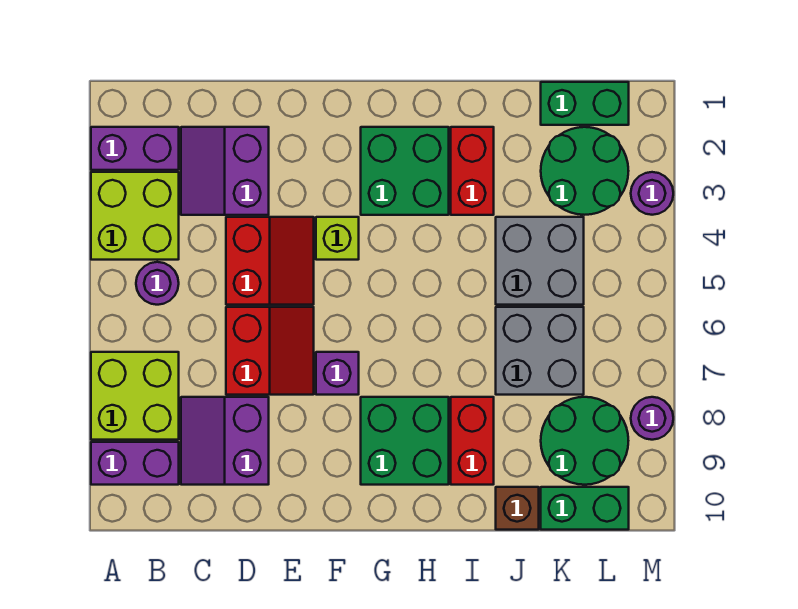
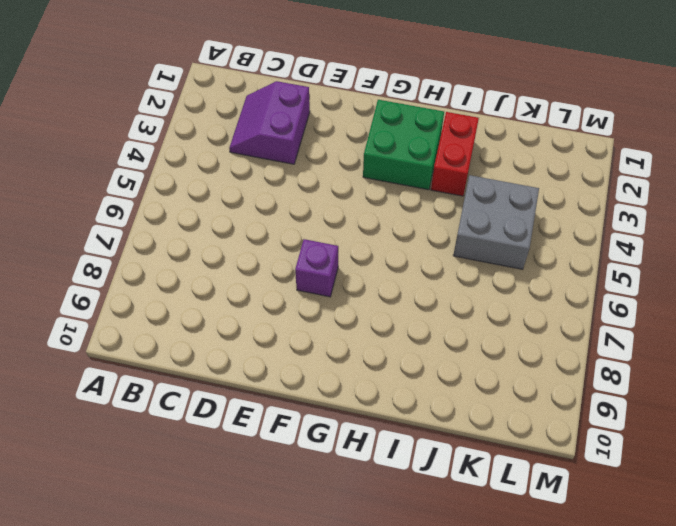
none -> purple 1x2 brick [91,127,179,170]
none -> lime 2x2 brick [91,172,179,260]
none -> lime 2x2 brick [91,352,179,440]

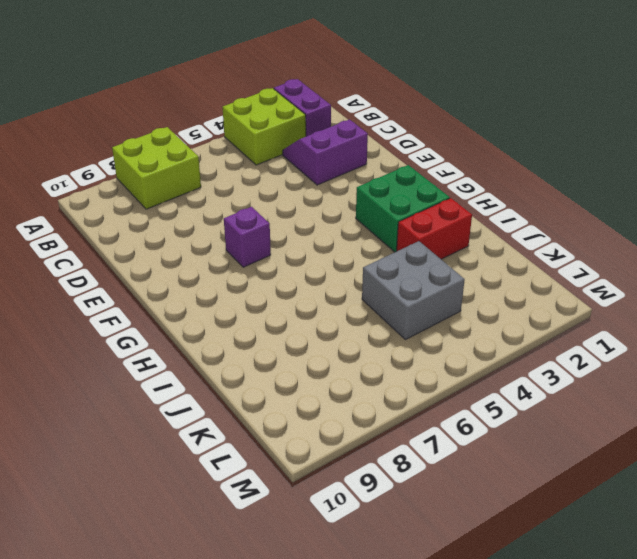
none -> purple 1x2 brick [91,442,179,485]
none -> purple 1x1 round brick [136,262,179,305]
none -> purple 2x2 slope [181,397,269,485]

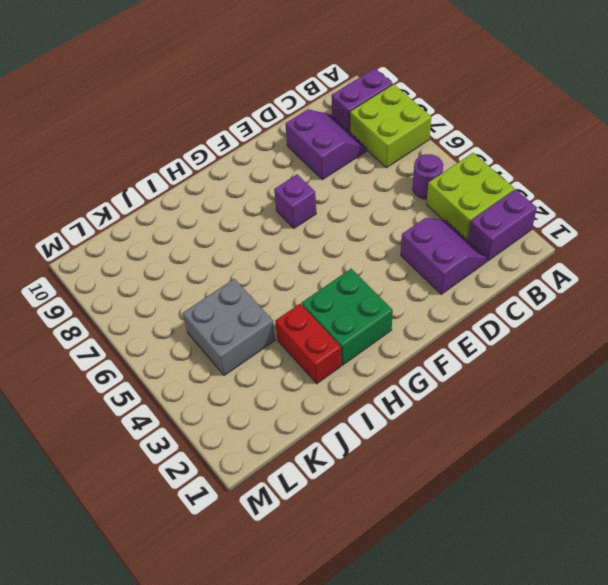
none -> red 2x2 slope [226,217,314,305]
none -> red 2x2 slope [226,307,314,395]
none -> lime 1x1 brick [316,217,359,260]

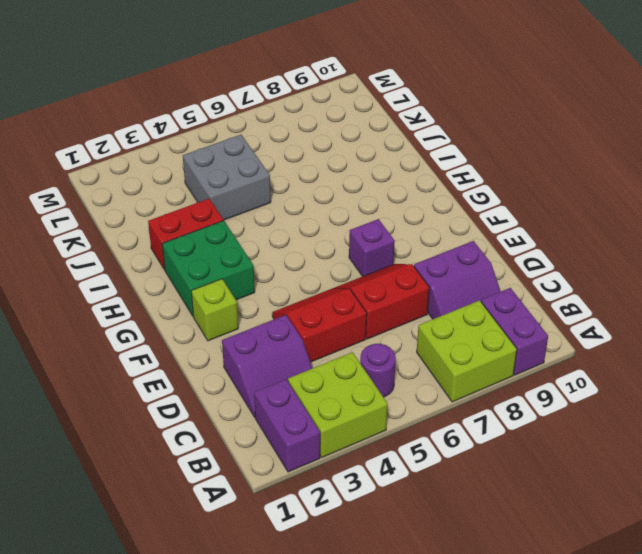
lime 1x1 brick [191,279,238,341] -> lime 1x1 brick moved to [316,217,359,260]
none -> green 2x2 brick [361,397,449,485]
none -> red 1x2 brick [451,397,494,485]
none -> grey 2x2 brick [496,307,584,395]

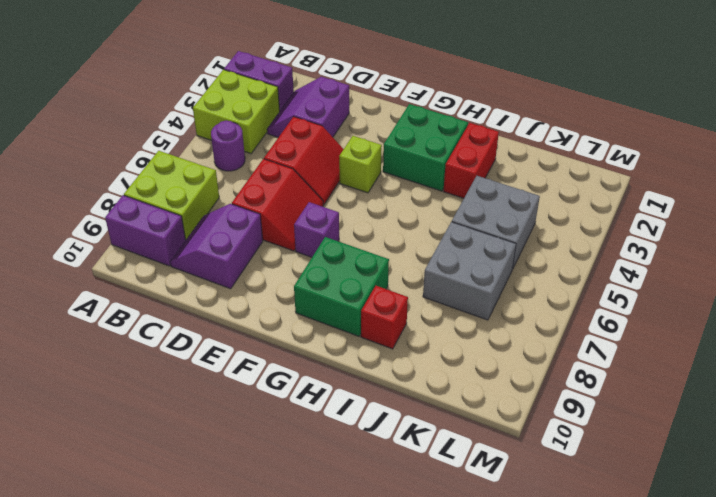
red 1x1 brick [361,286,408,349] -> red 1x2 brick [451,397,494,485]
none -> brown 1x1 brick [496,487,539,530]
none -> green 1x2 brick [541,82,629,125]
none -> green 2x2 round brick [541,127,628,215]

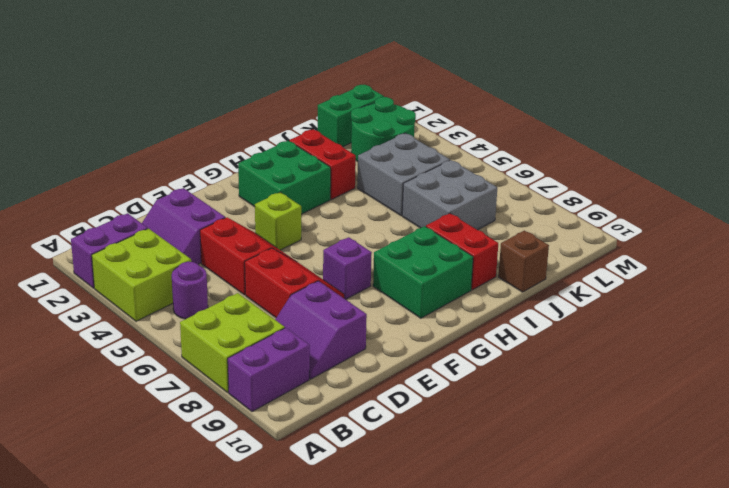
none -> green 2x2 round brick [541,397,628,485]
none -> green 1x2 brick [541,487,629,530]
none -> purple 1x1 round brick [631,172,673,215]

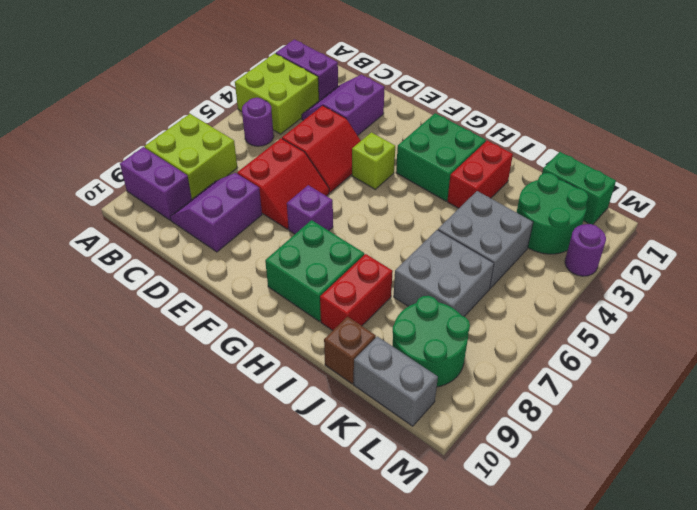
grey 1x2 brick [354,336,438,426] -> green 1x2 brick [541,487,629,530]
none -> purple 1x1 round brick [631,397,673,440]

